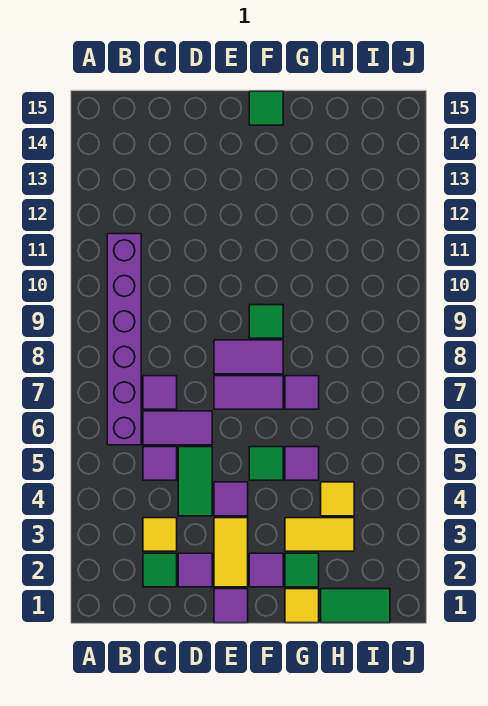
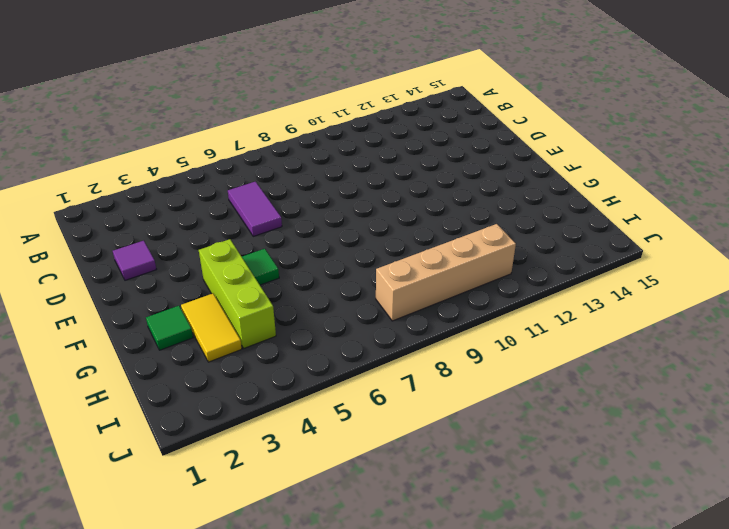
lime 1x3 brick [199,239,276,348] -> yellow 1x1 tile [321,482,354,516]
tan 1x4 brick [376,224,516,321] -> none
none -> purple 1x6 brick [107,234,141,445]
none -> green 1x1 tile [143,553,177,587]
none -> yellow 1x1 tile [143,518,177,551]

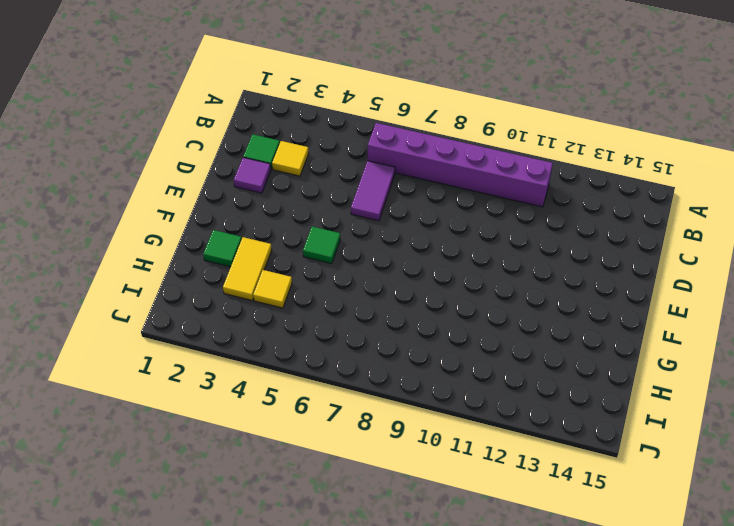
none -> purple 1x1 tile [143,447,177,480]
none -> purple 1x1 tile [143,376,177,409]
none -> green 1x2 tile [178,447,212,516]

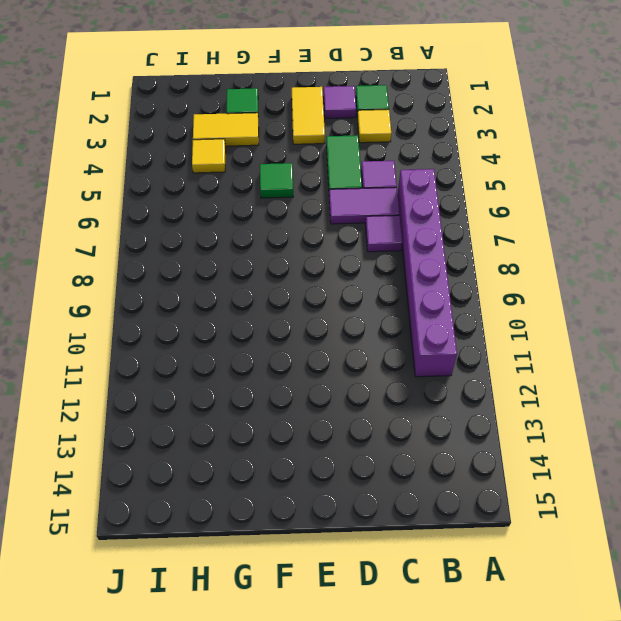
none -> purple 1x1 tile [214,589,248,623]
none -> purple 1x1 tile [214,482,248,516]
none -> purple 1x2 tile [214,376,283,409]

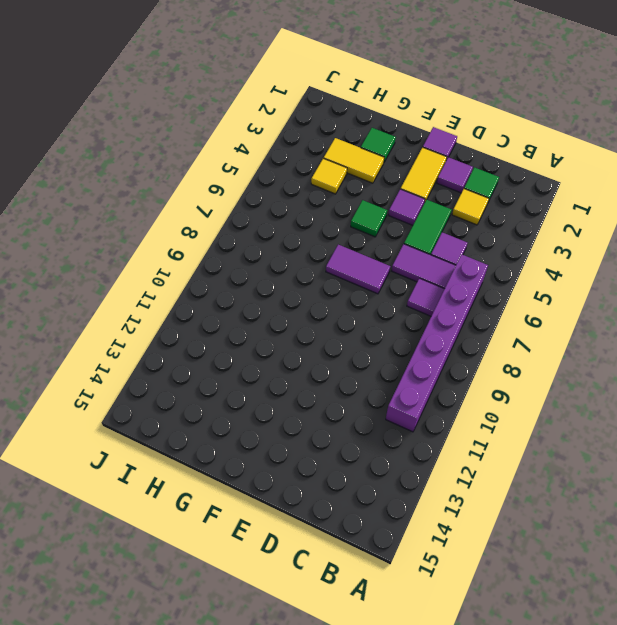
none -> purple 1x2 tile [214,340,283,374]
none -> purple 1x1 tile [249,553,283,587]
none -> green 1x1 tile [249,305,283,338]

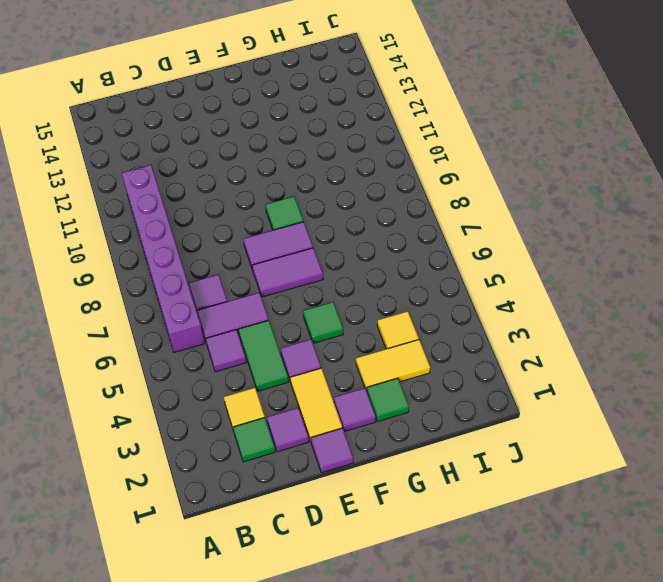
none -> green 1x1 tile [249,91,283,125]
none -> yellow 1x1 tile [285,589,319,623]
none -> purple 1x1 tile [285,447,319,480]

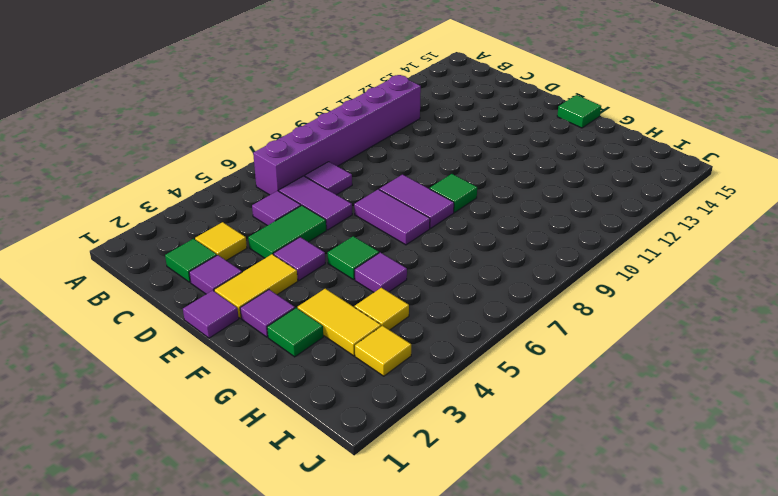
yellow 1x1 tile [355,326,411,376] -> yellow 1x1 tile moved to [285,589,319,623]
none -> purple 1x1 tile [285,376,319,409]
none -> green 1x2 tile [321,589,390,623]

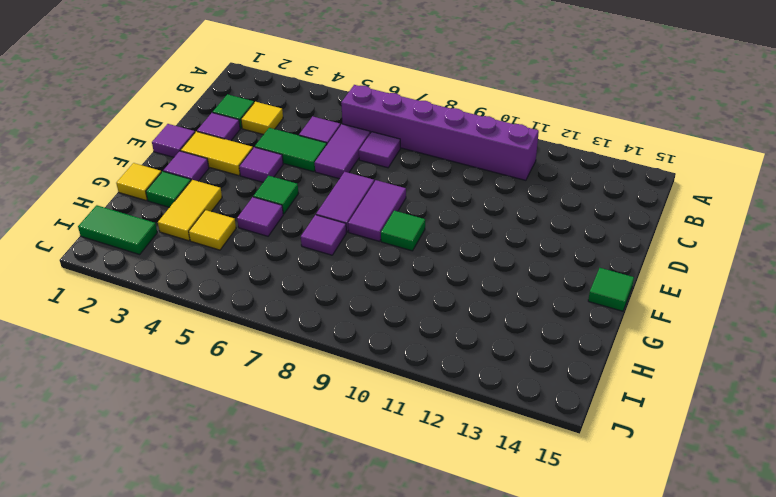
green 1x2 tile [78,205,157,254] -> green 1x2 tile turned to [321,589,390,623]

